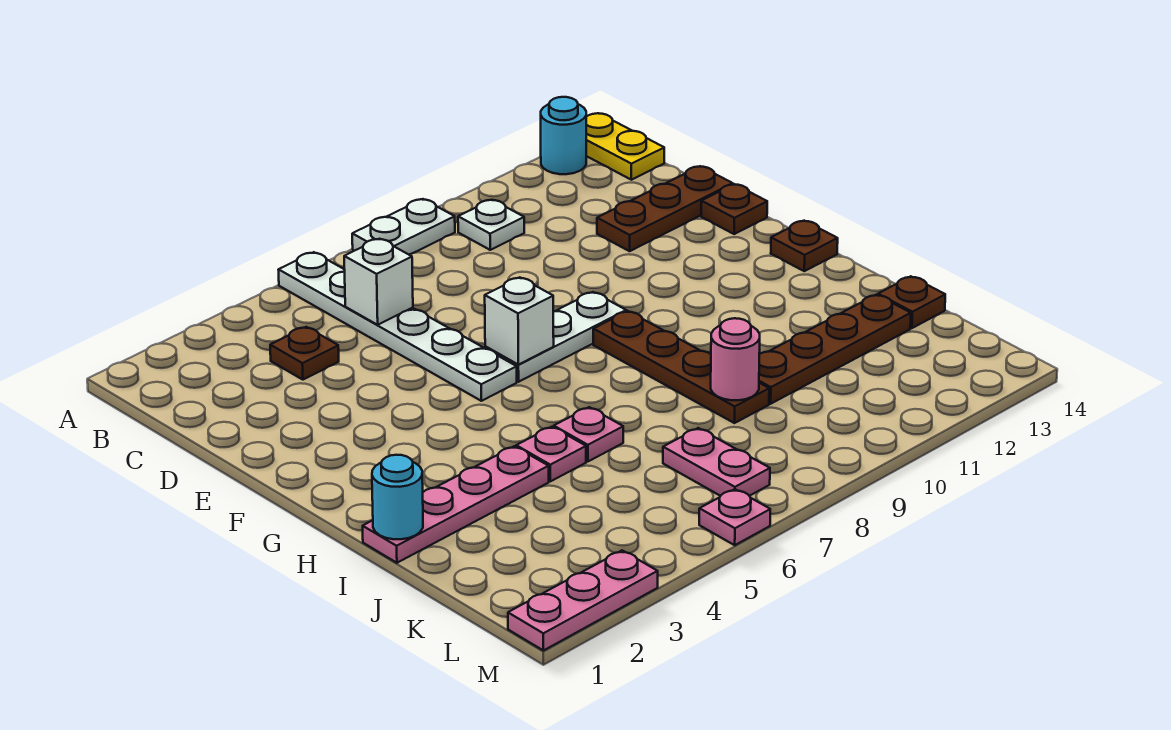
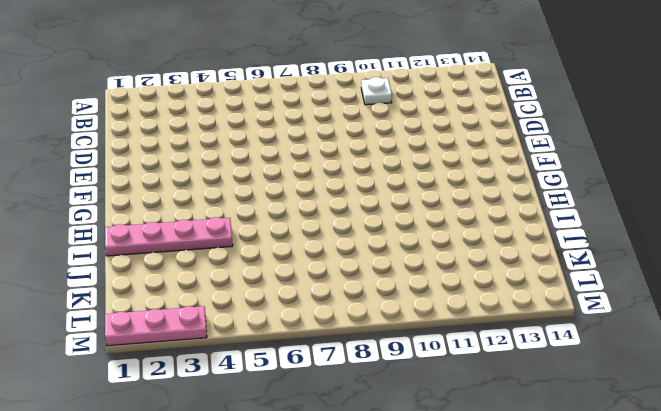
none -> white 1x6 plate [278,252,517,401]
none -> white 1x2 plate [352,199,455,254]
none -> cyan 1x1 round brick [541,97,586,174]

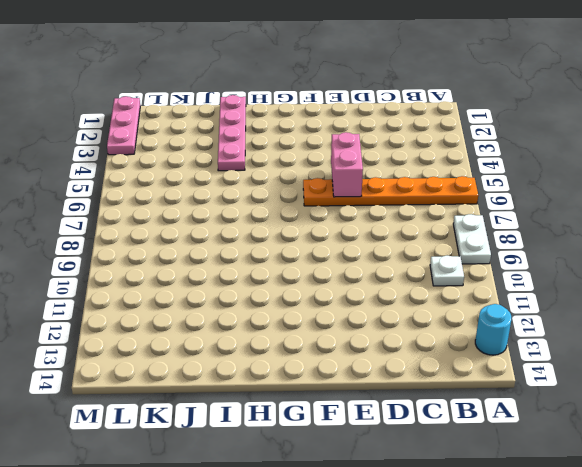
orange 1x6 plate [303,176,478,206] -> white 1x6 plate [278,252,517,401]
pink 1x2 brick [331,132,363,197] -> none
none -> yellow 1x2 plate [586,113,664,180]
none -> brown 1x1 plate [270,327,339,380]
none -> brown 1x3 plate [597,166,733,251]

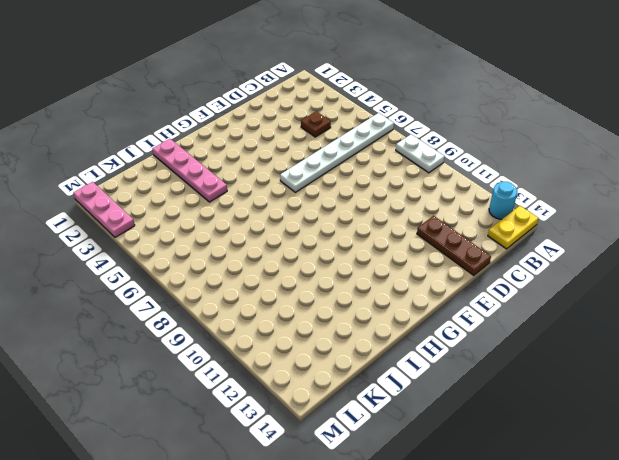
none -> white 1x1 plate [458,200,524,250]
none -> brown 1x1 plate [701,184,767,234]
none -> white 1x3 plate [485,292,626,382]

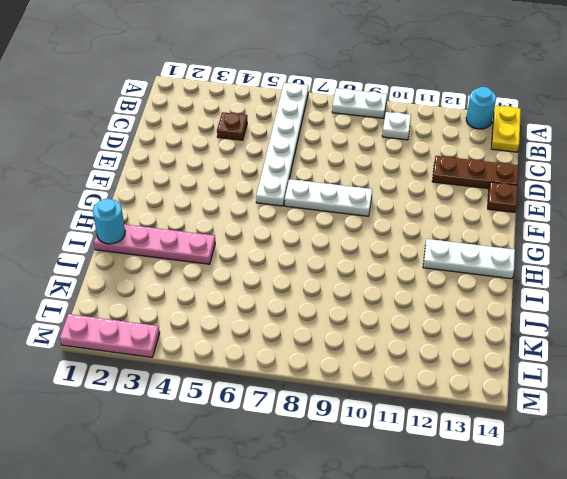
white 1x3 plate [423,239,515,279] -> none
none -> brown 1x4 plate [593,311,769,423]
none -> brown 1x1 plate [771,221,838,271]
none -> pink 1x1 plate [516,427,586,481]

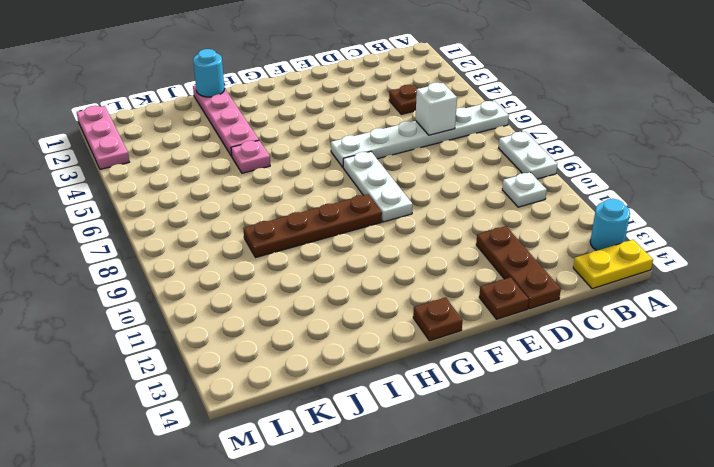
none -> pink 1x1 plate [554,407,623,462]
none -> brown 1x4 plate [759,295,911,404]
none -> brown 1x1 plate [878,276,945,328]

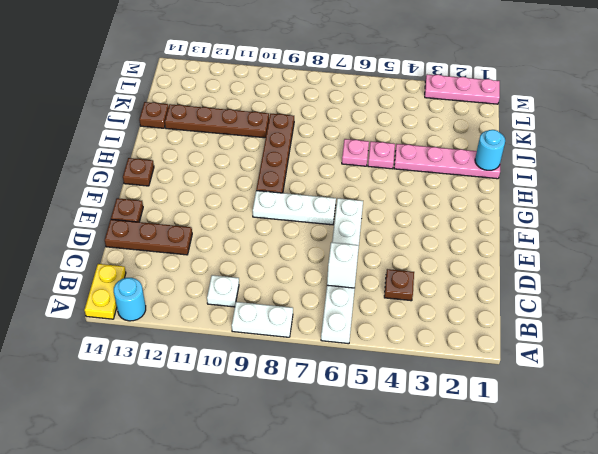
none -> pink 1x2 plate [663,428,770,496]
none -> pink 1x1 plate [699,489,770,545]
none -> white 1x1 brick [485,277,554,365]

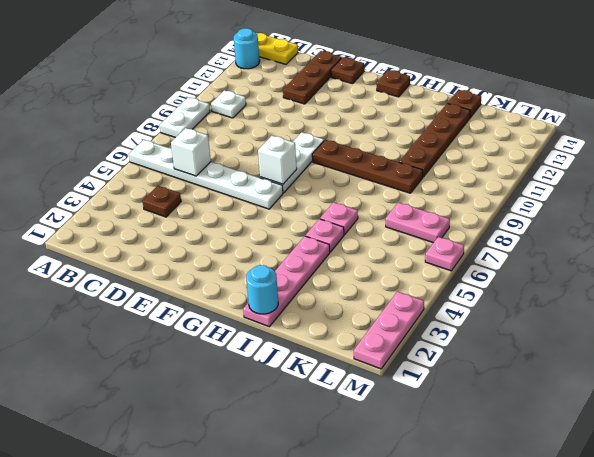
none -> pink 1x1 round brick [711,318,760,400]

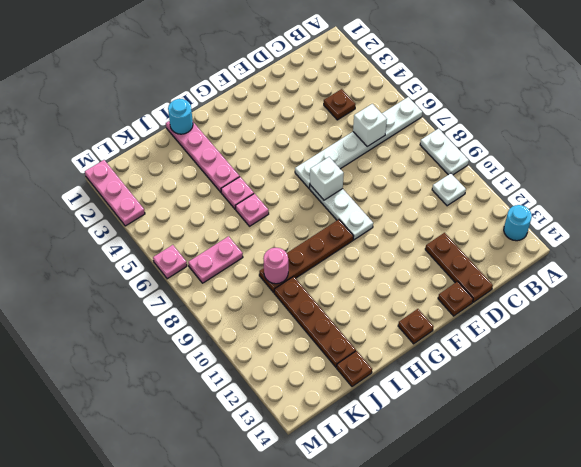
none -> yellow 1x2 plate [586,113,664,180]

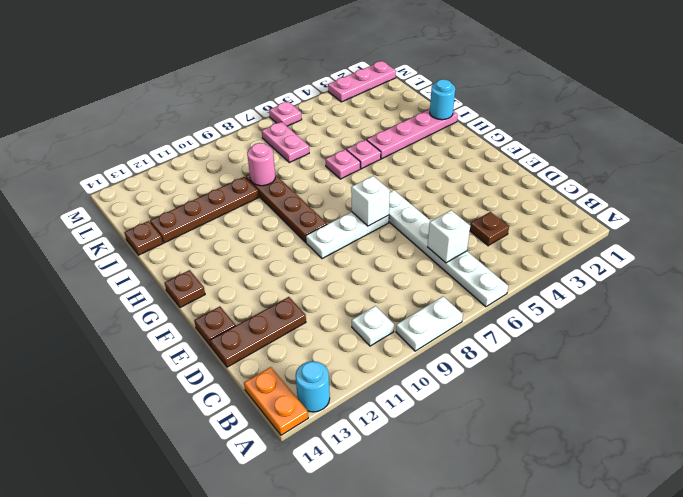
orange 1x2 plate [244,367,308,435] -> yellow 1x2 plate [586,113,664,180]

